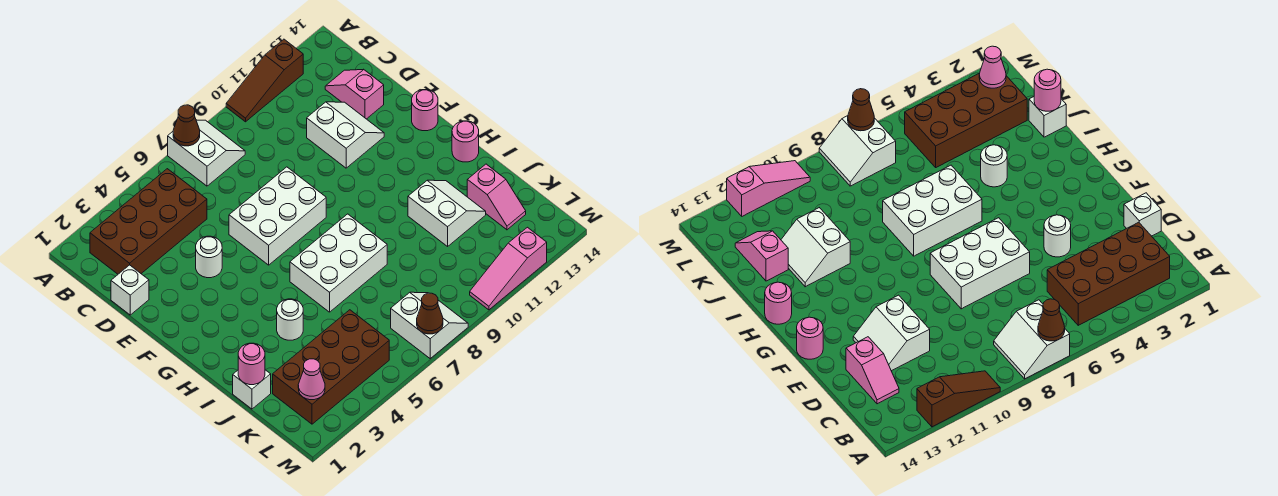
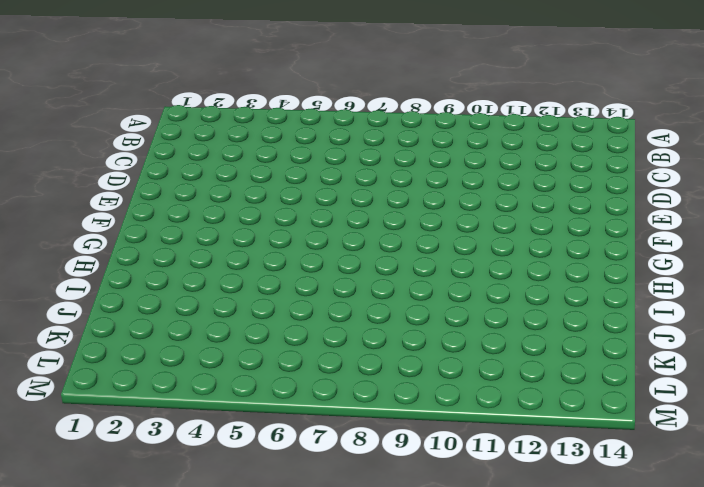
none -> white 2x2 slope [168,120,245,186]
none -> brown 1x3 slope [226,39,303,122]
none -> brown 2x4 brick [90,169,207,274]

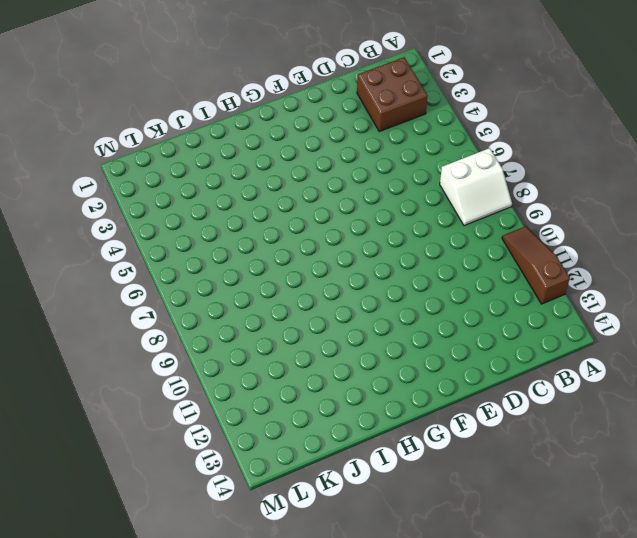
brown 2x2 brick [357,57,428,131] -> brown 2x4 brick [90,169,207,274]
none -> pink 1x2 slope [325,69,384,119]
none -> white 1x1 brick [111,265,149,315]
none -> white 2x2 slope [307,102,384,168]

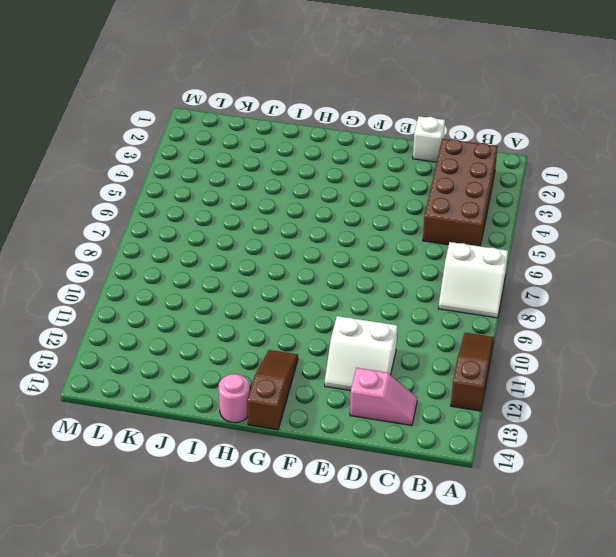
brown 1x3 slope [247,350,298,430] -> none
none -> white 1x1 round brick [196,236,222,278]
none -> white 2x3 brick [229,167,326,265]
none -> pink 1x1 round brick [412,89,438,131]

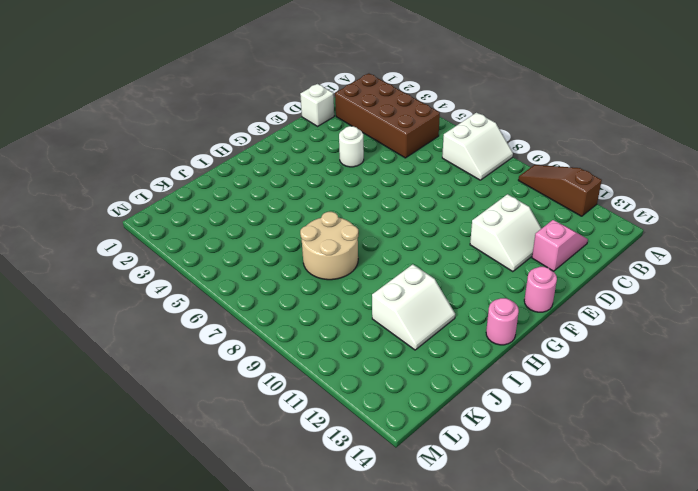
tan 2x2 round brick [300,212,358,280] -> white 2x3 brick [290,214,387,312]
none -> white 2x3 brick [229,167,326,265]
none -> white 1x1 round brick [277,299,303,340]
none -> white 1x1 brick [233,370,271,409]

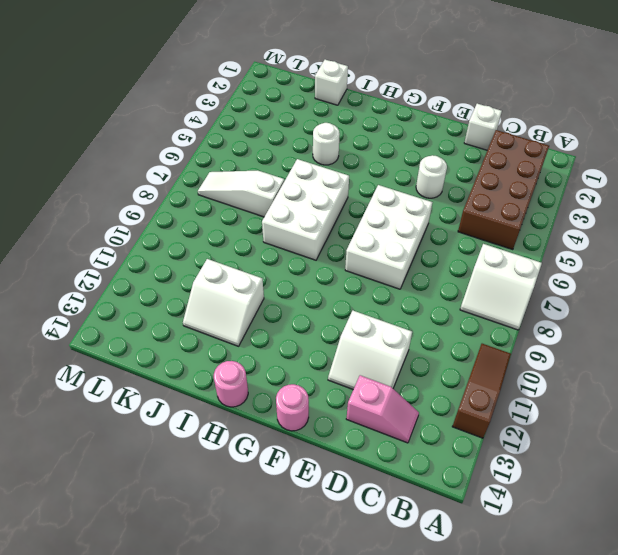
white 1x3 slope [198,171,284,217] -> white 2x2 slope [391,292,468,359]
none -> pink 1x2 slope [467,164,526,230]
none -> brown 2x4 brick [273,310,389,424]
none -> pink 1x3 slope [470,227,547,310]

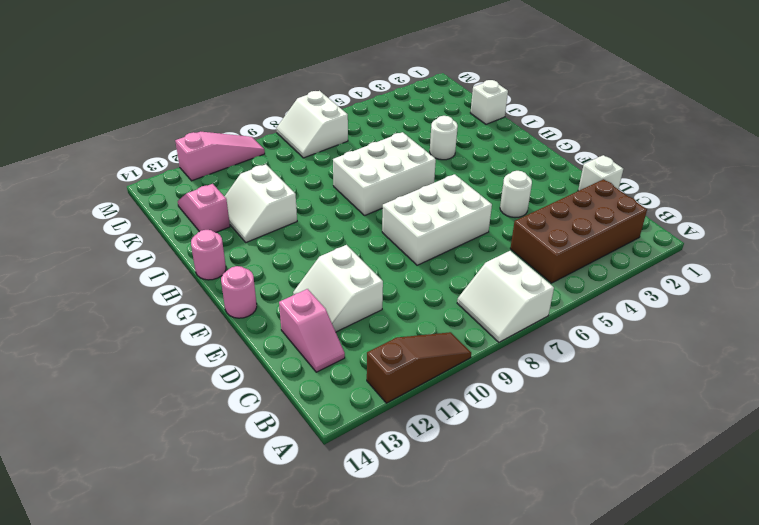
none -> brown 2x4 brick [273,310,389,424]
none -> brown 1x1 cone [173,105,200,146]
none -> pink 1x1 round brick [238,343,265,385]

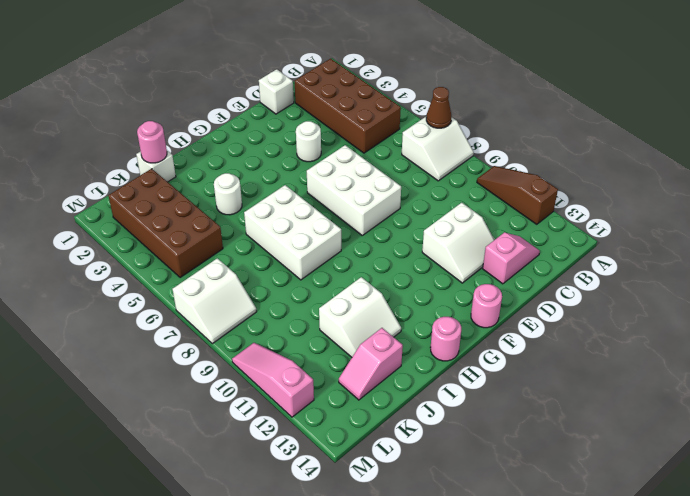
none -> pink 1x1 cone [298,359,325,400]
none -> brown 1x1 cone [417,293,443,334]

